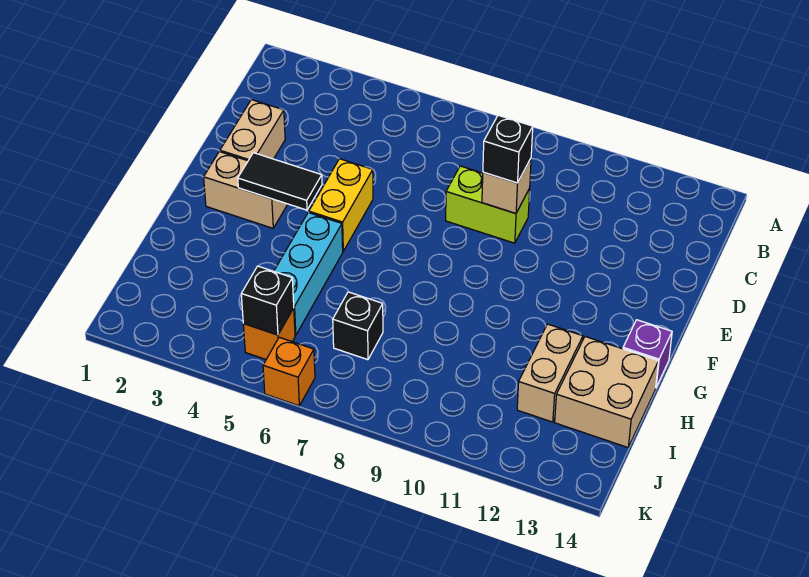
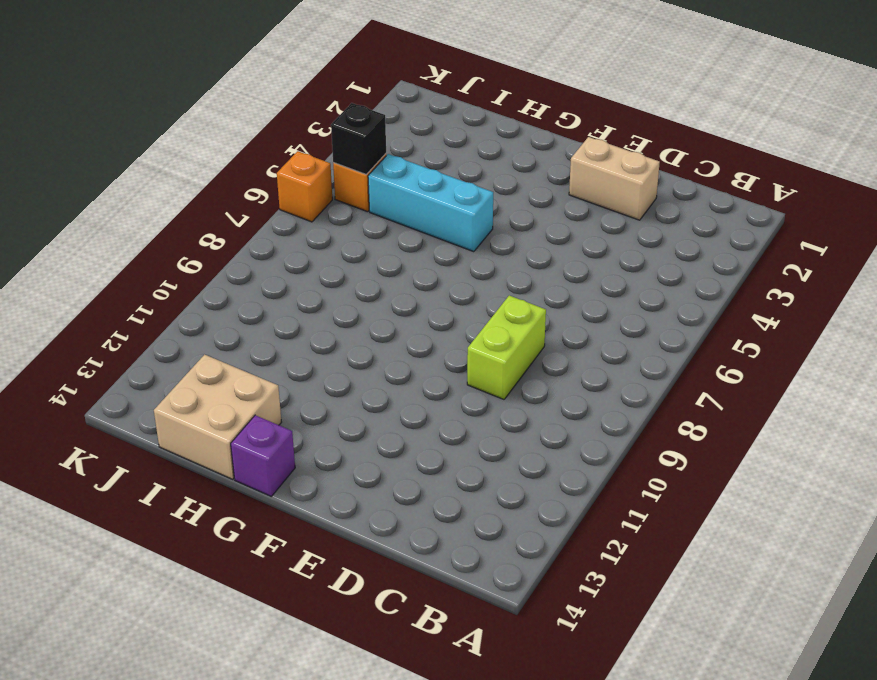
none -> yellow 1x2 brick [309,159,373,251]
none -> tan 1x2 brick [204,152,288,228]
none -> tan 1x2 brick [517,324,583,422]

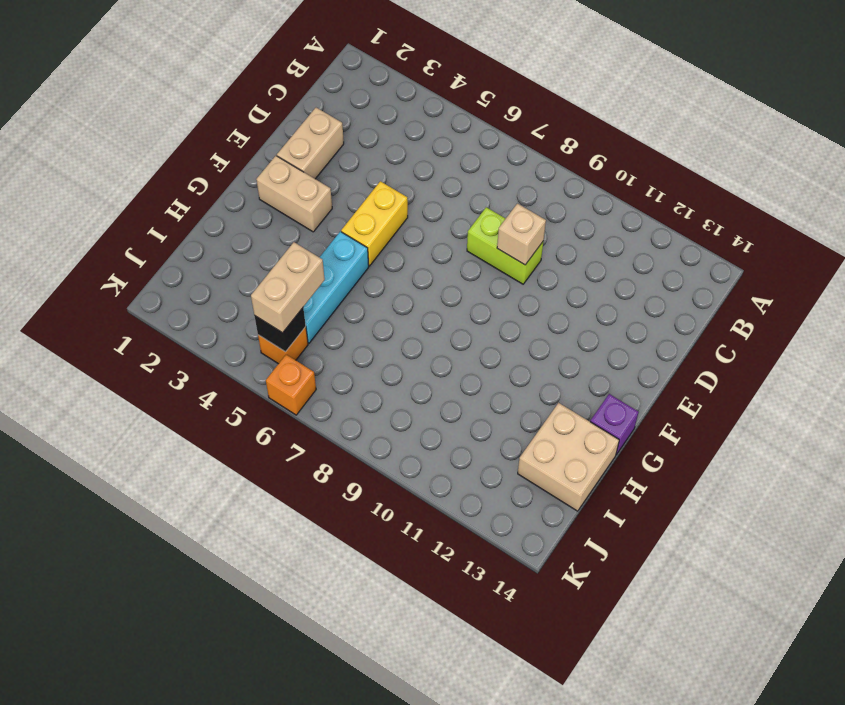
tan 1x2 brick [251,242,325,333] -> tan 1x2 brick moved to [517,324,583,422]
none -> black 1x1 brick [333,292,383,360]
none -> black 1x2 tile [238,153,322,210]
none -> black 1x1 brick [483,115,533,183]

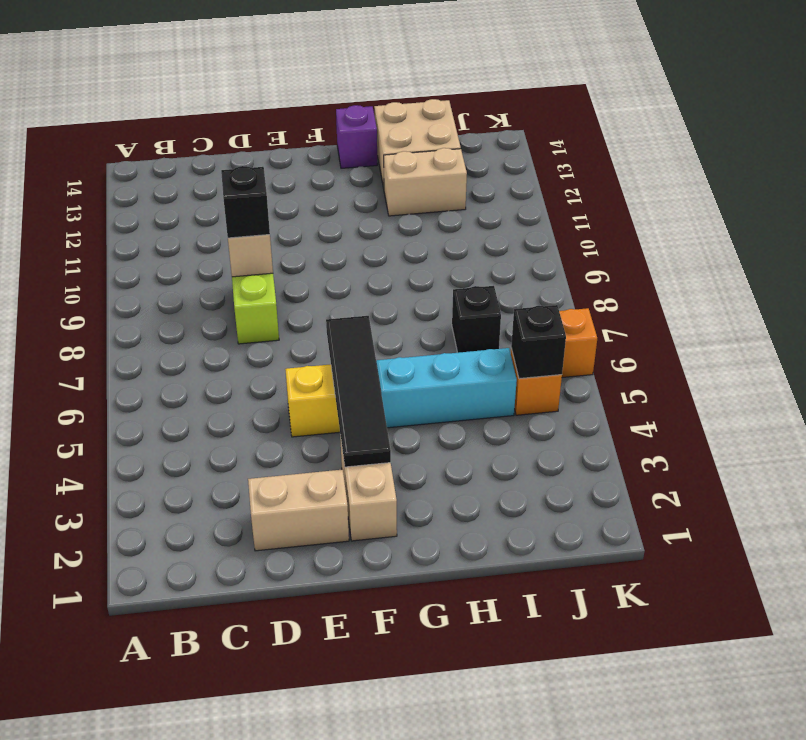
black 1x4 tile [326,316,391,467] -> black 1x2 tile [238,153,322,210]

